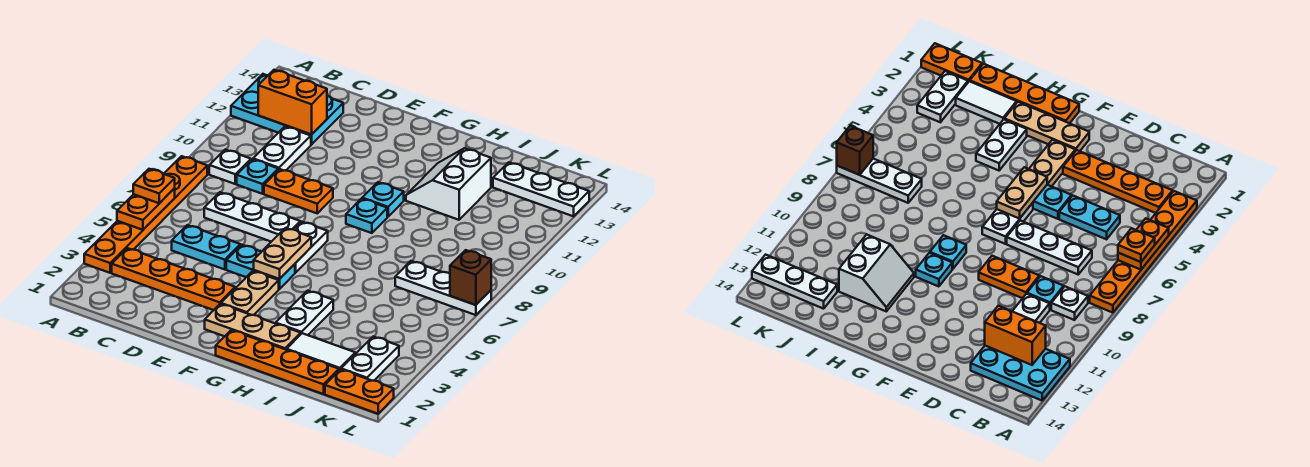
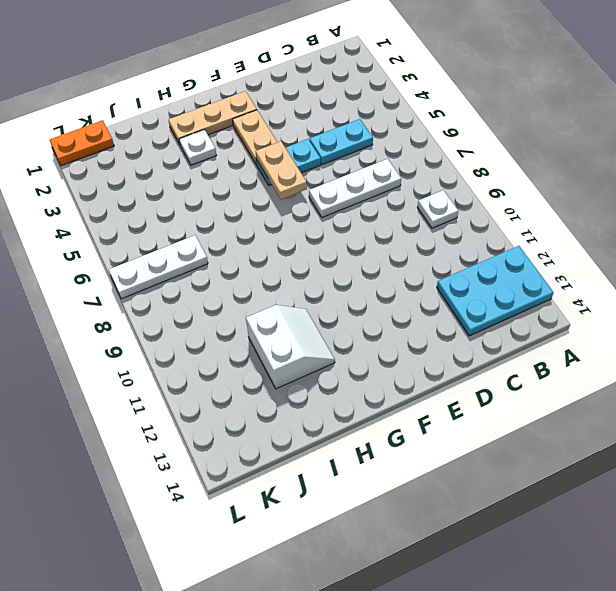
white 1x1 plate [179,130,216,165] -> white 1x2 plate [276,291,333,335]
none -> orange 1x6 plate [84,156,207,273]
none -> orange 1x4 plate [112,248,235,310]
none -> cyan 1x1 plate [237,159,278,194]

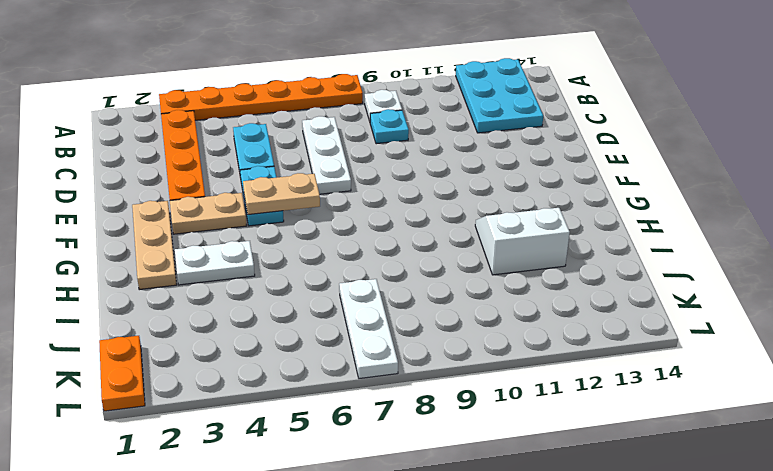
none -> white 1x2 plate [253,127,311,171]
none -> orange 1x2 plate [264,169,333,213]
none -> white 1x2 plate [294,222,328,273]

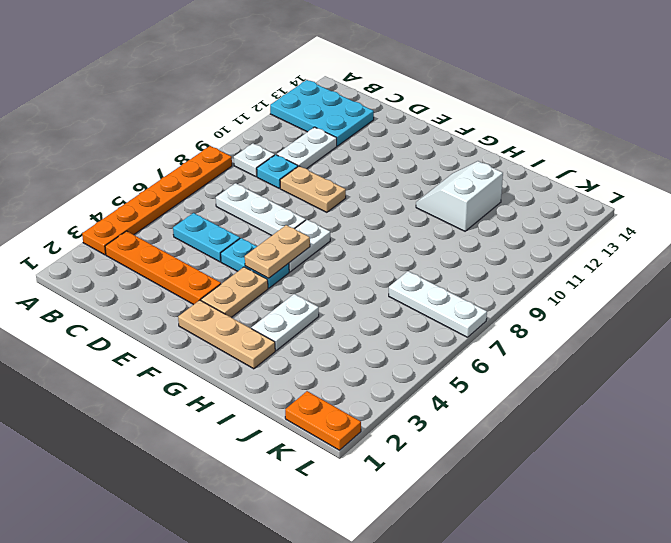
tan 1x2 plate [280,166,346,212] -> orange 1x2 plate [264,169,333,213]
none -> orange 1x4 plate [216,330,339,394]
none -> cyan 1x1 plate [346,199,387,233]
none -> cyan 1x1 plate [362,182,404,217]

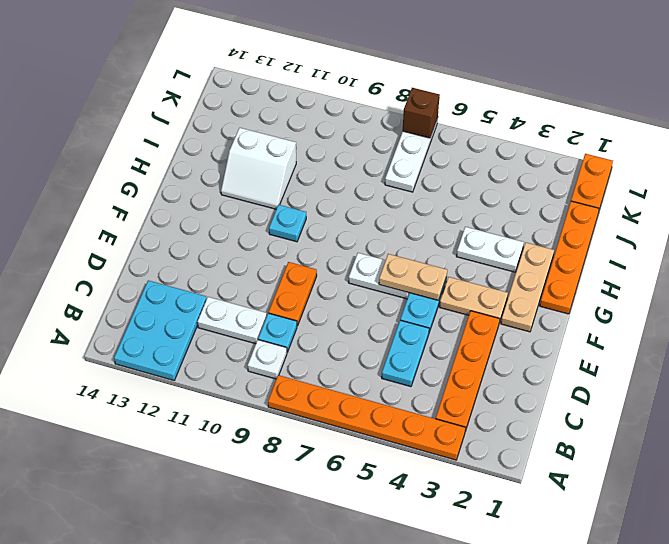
none -> white 1x3 plate [204,192,300,242]
none -> cyan 1x1 plate [346,199,387,233]
none -> white 1x2 tile [287,333,355,370]

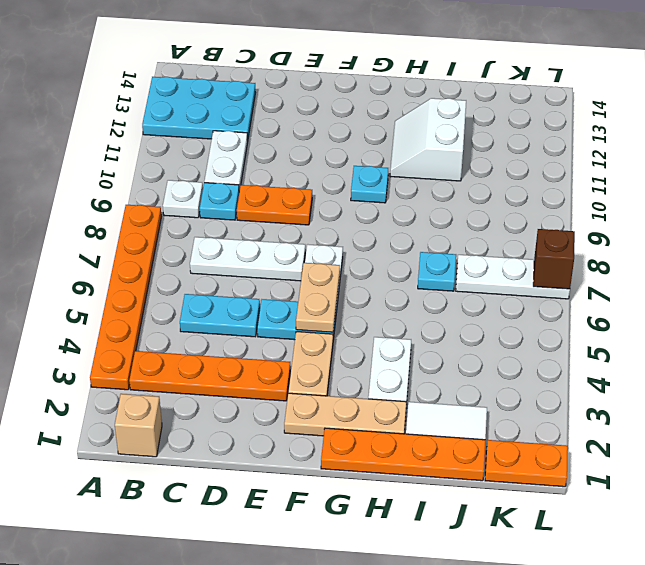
tan 1x1 brick [115,394,162,457] -> none
cyan 1x1 plate [418,252,456,291] -> cyan 1x1 plate moved to [346,199,387,233]
none -> white 1x3 plate [493,162,589,216]
none -> white 1x2 plate [341,337,399,381]
none -> orange 1x2 plate [117,188,175,230]

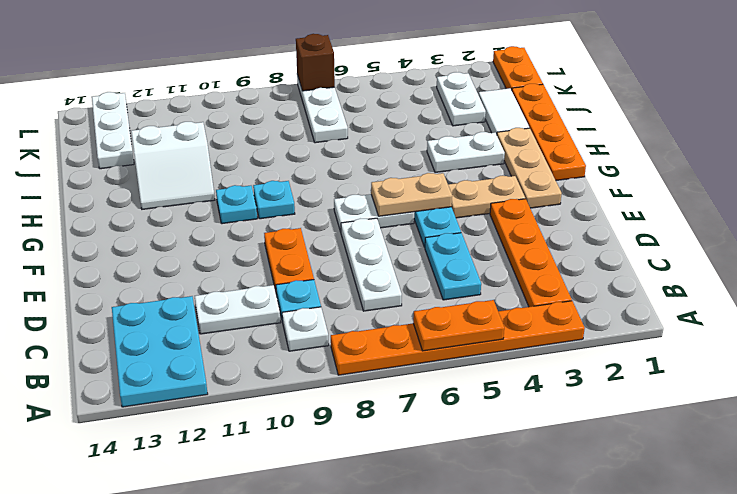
white 1x2 plate [437,72,486,126] -> white 1x2 plate turned to [341,337,399,381]
none -> orange 1x2 brick [258,70,327,135]
none -> orange 1x1 plate [133,169,175,203]

